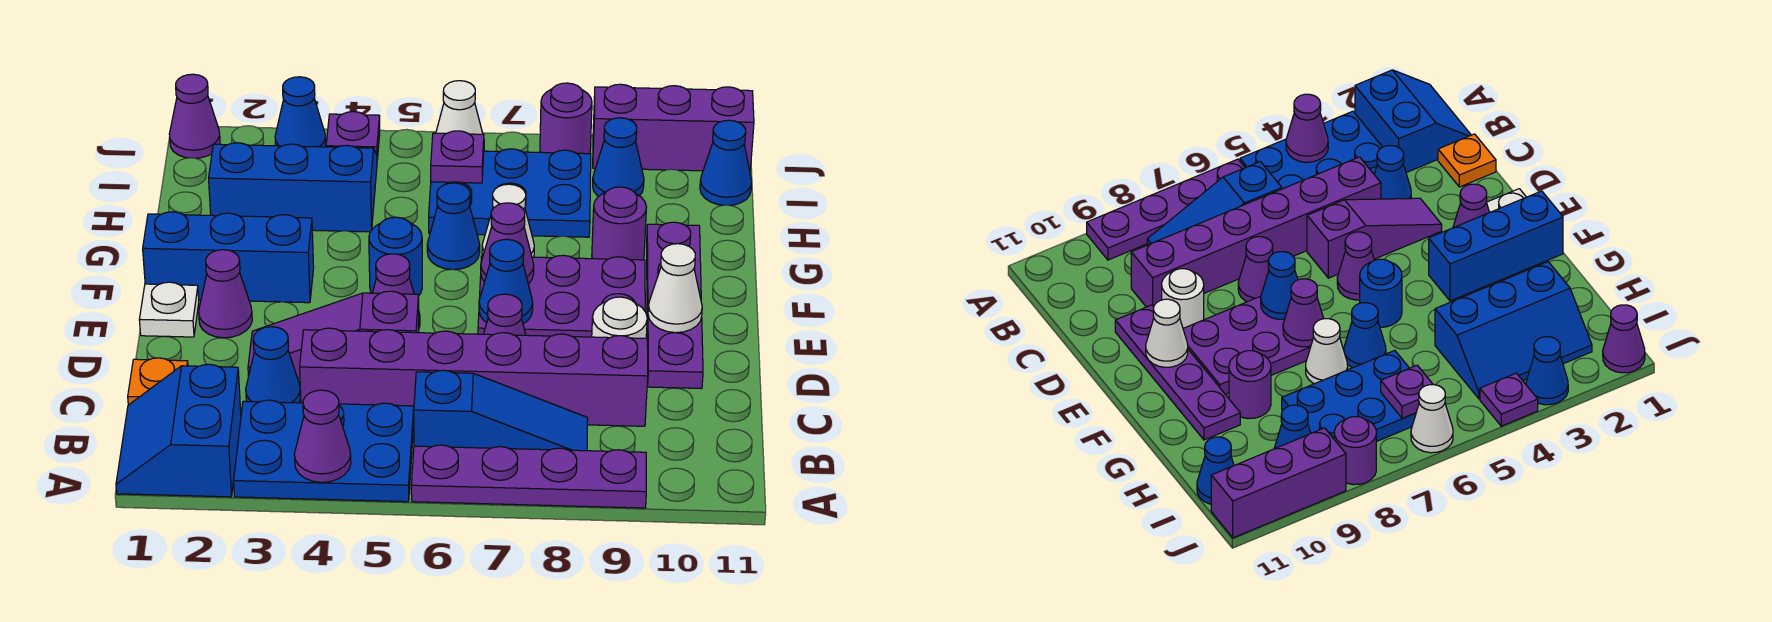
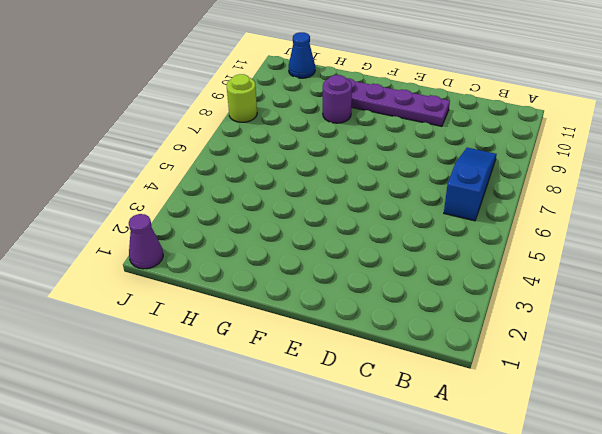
lime 1x1 round brick [227,74,257,122] -> purple 1x1 round brick [540,83,592,154]
none -> blue 2x2 slope [116,364,241,497]
none -> blue 2x3 plate [234,400,414,502]
none -> purple 1x4 plate [411,445,646,508]
none -> orange 1x1 plate [128,358,188,405]

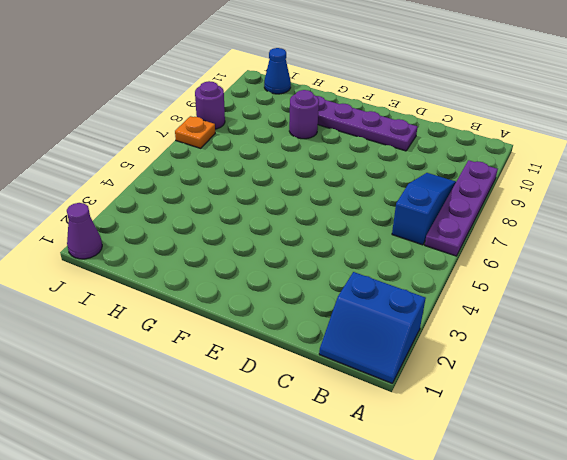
orange 1x1 plate [175,116,215,148] -> orange 1x1 plate moved to [128,358,188,405]
none -> blue 2x3 plate [234,400,414,502]
none -> blue 1x1 cone [246,327,301,403]
none -> purple 1x6 brick [300,328,648,426]
none -> purple 1x3 slope [248,291,419,378]

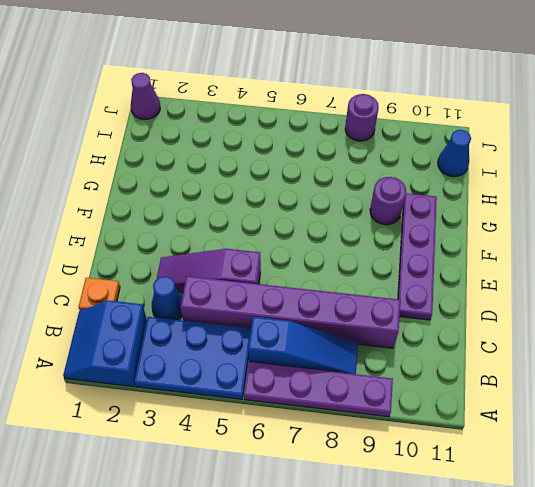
none -> purple 1x1 cone [484,294,526,335]
none -> white 1x1 round brick [592,297,647,338]
none -> white 1x1 plate [139,282,199,337]
none -> purple 1x1 cone [199,250,252,338]

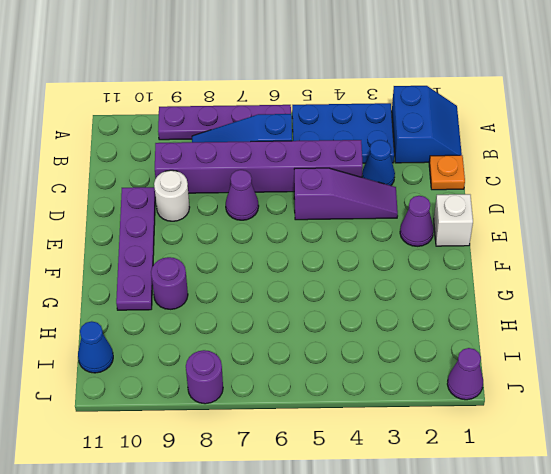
white 1x1 brick [434,194,473,246] -> white 1x1 plate [139,282,199,337]
none -> purple 1x1 cone [373,254,420,327]
none -> purple 2x3 plate [478,255,645,337]
none -> blue 1x3 brick [143,212,314,303]
none -> blue 1x1 round brick [369,217,422,295]

